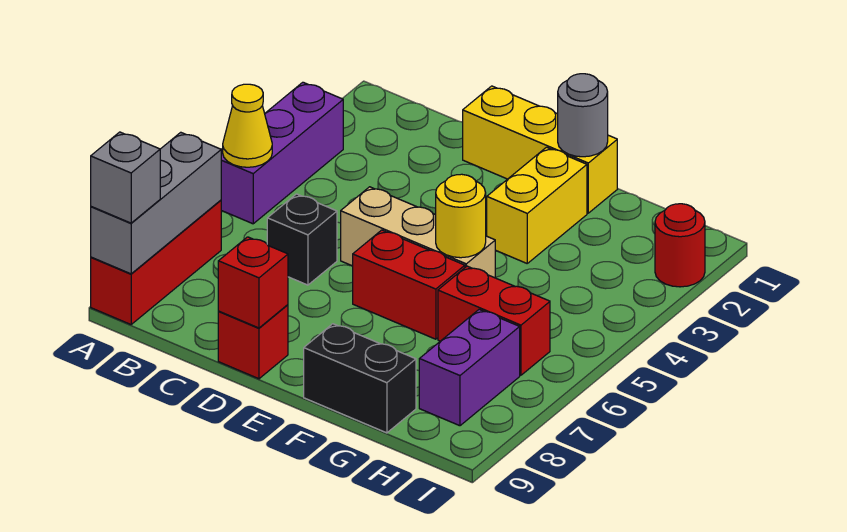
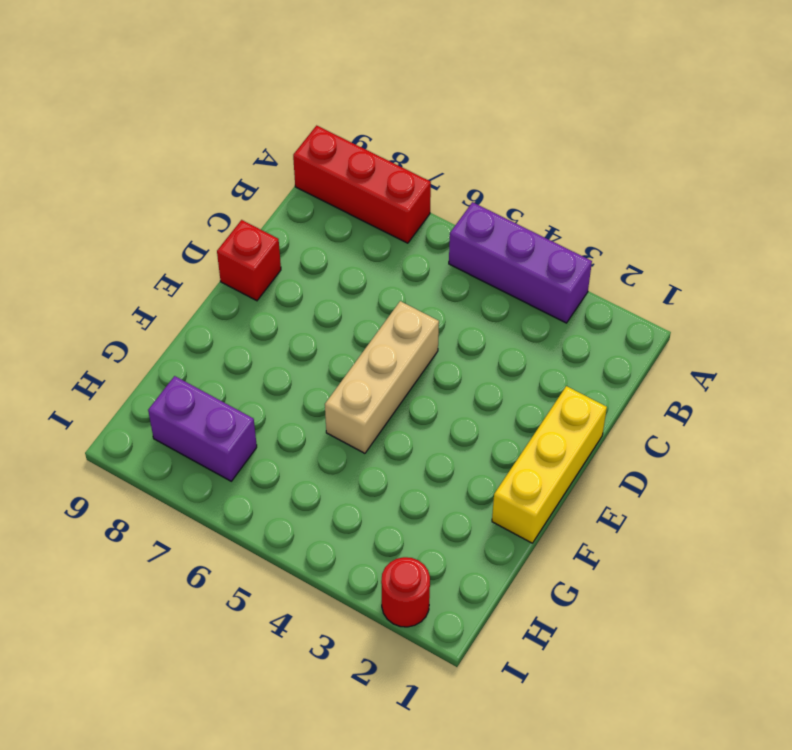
none -> black 1x1 brick [267,194,337,285]
none -> red 1x2 brick [353,230,465,339]
none -> yellow 1x2 brick [487,147,587,263]

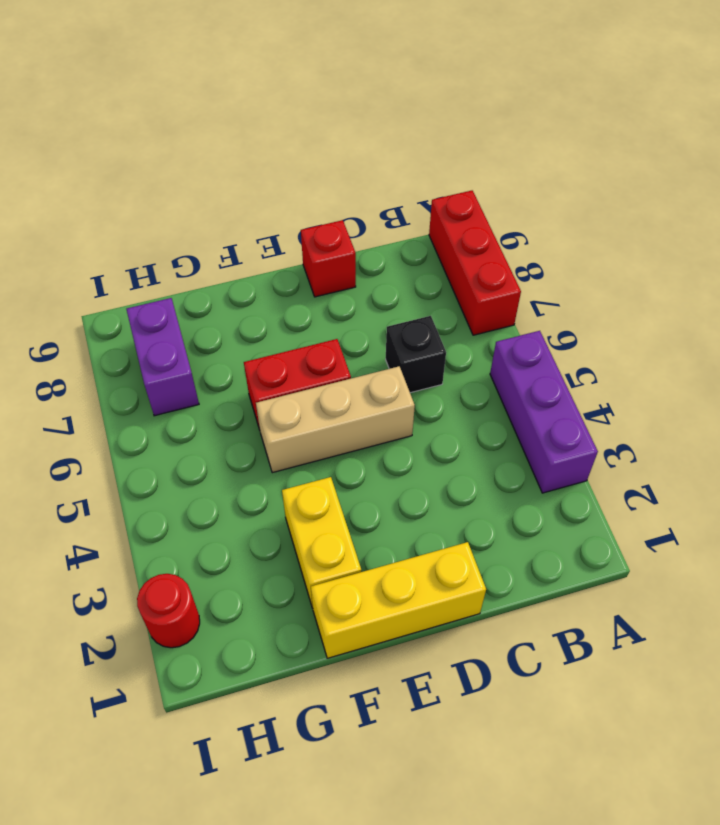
none -> black 1x2 brick [304,324,416,433]
none -> red 1x2 brick [438,266,550,375]
none -> yellow 1x1 cone [223,84,272,167]

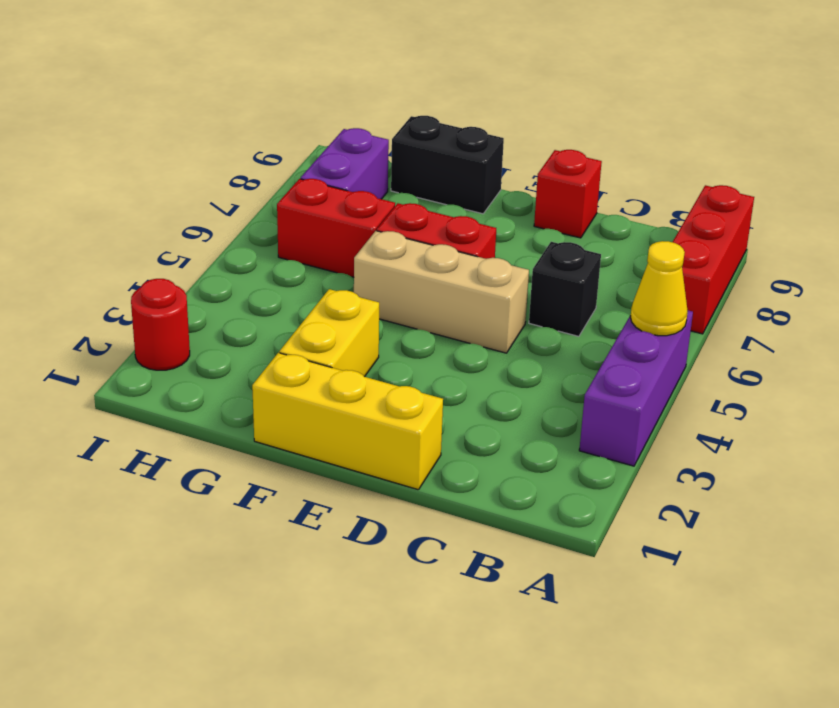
none -> grey 1x3 brick [91,132,221,274]
none -> red 1x1 brick [218,237,288,328]
none -> grey 1x1 round brick [558,74,608,157]

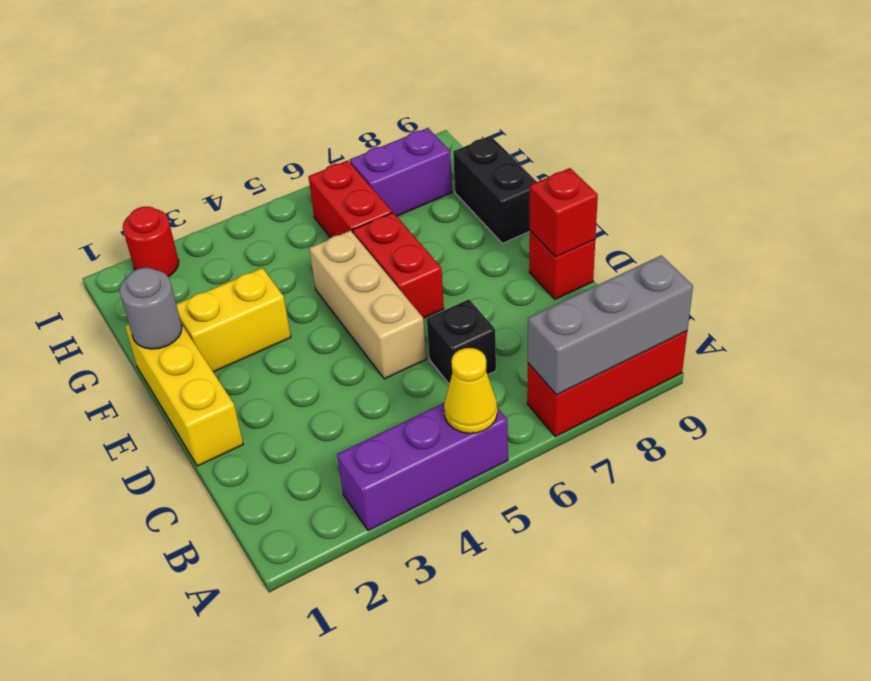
none -> yellow 1x1 round brick [436,174,486,258]
none -> grey 1x1 brick [91,132,160,223]

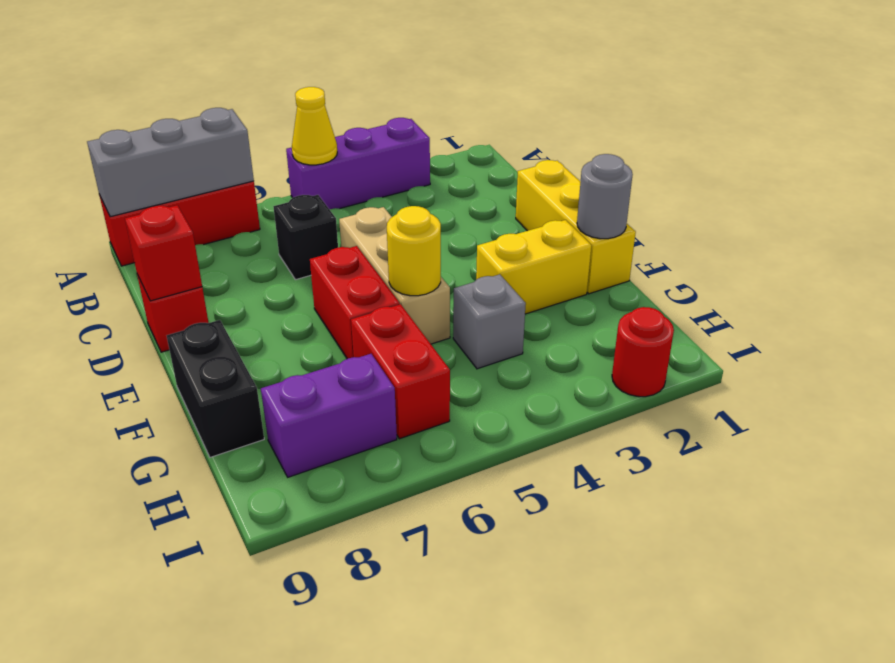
grey 1x1 brick [453,274,526,369] -> grey 1x1 brick moved to [91,132,160,223]

